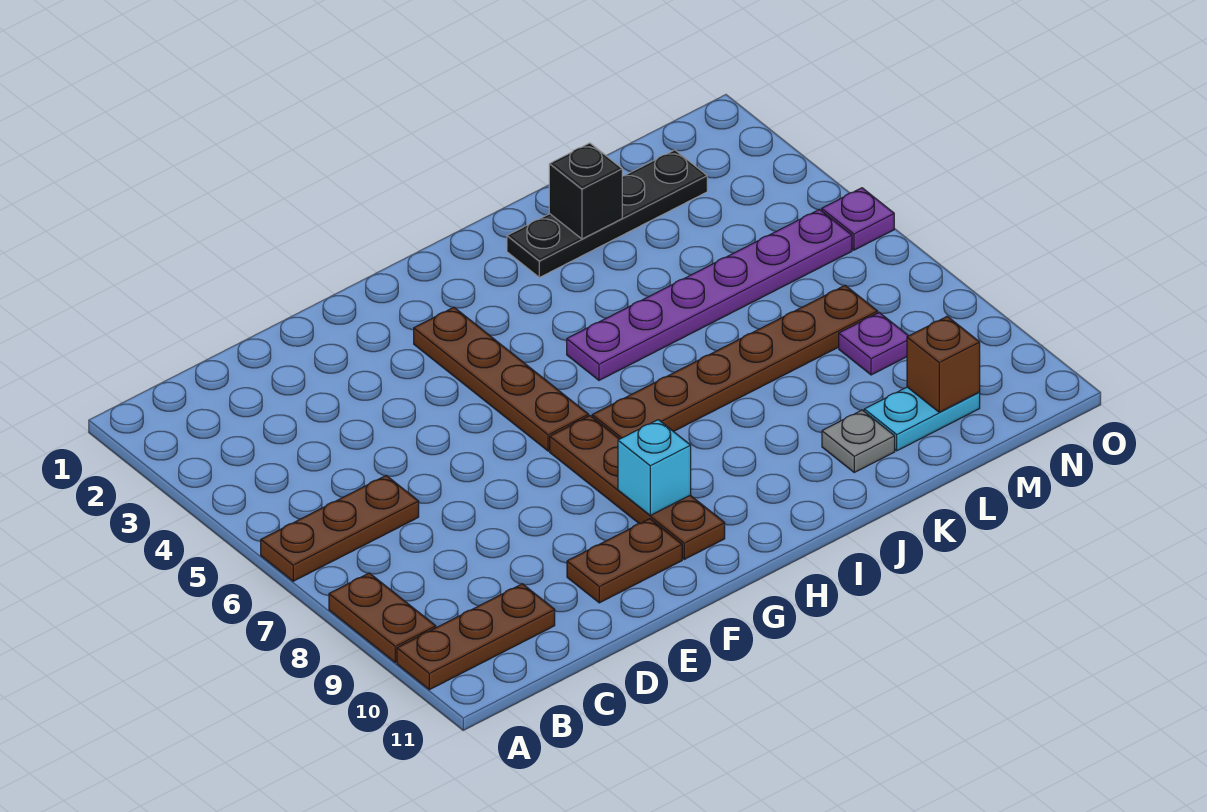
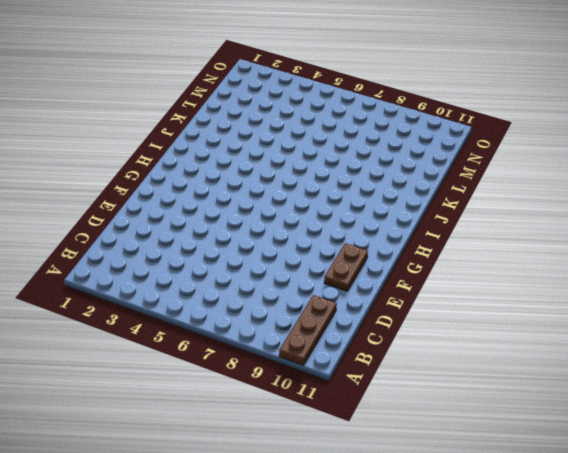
none -> brown 1x3 plate [261,476,419,581]
none -> brown 1x2 plate [329,573,436,663]
none -> brown 1x4 plate [414,307,589,451]

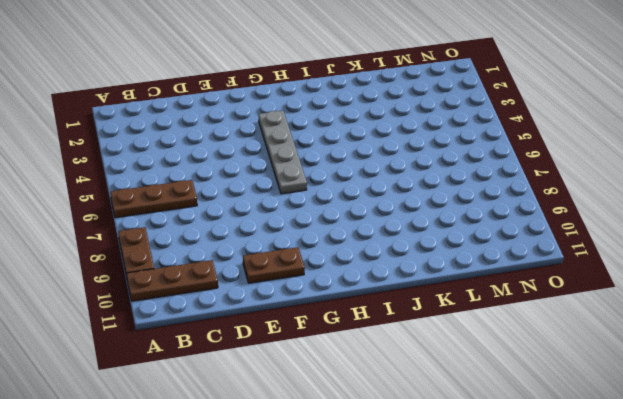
grey 1x4 plate [259,111,307,194] -> brown 1x4 plate [414,307,589,451]
none -> brown 1x4 plate [550,416,725,559]
none -> brown 1x6 plate [592,286,878,439]
none -> purple 1x6 plate [567,210,852,380]

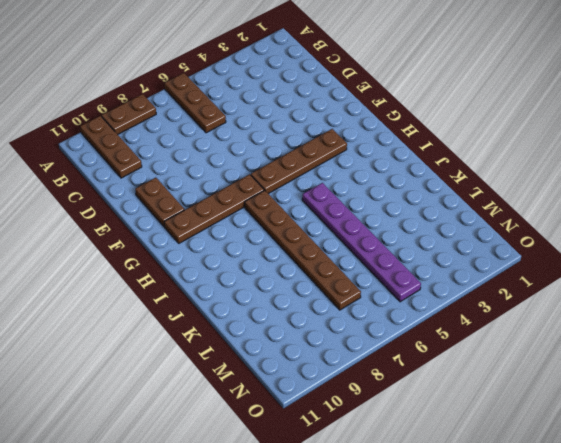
none -> black 1x4 plate [507,150,707,277]
none -> grey 1x1 plate [822,410,895,472]
none -> cyan 1x2 plate [864,387,980,451]

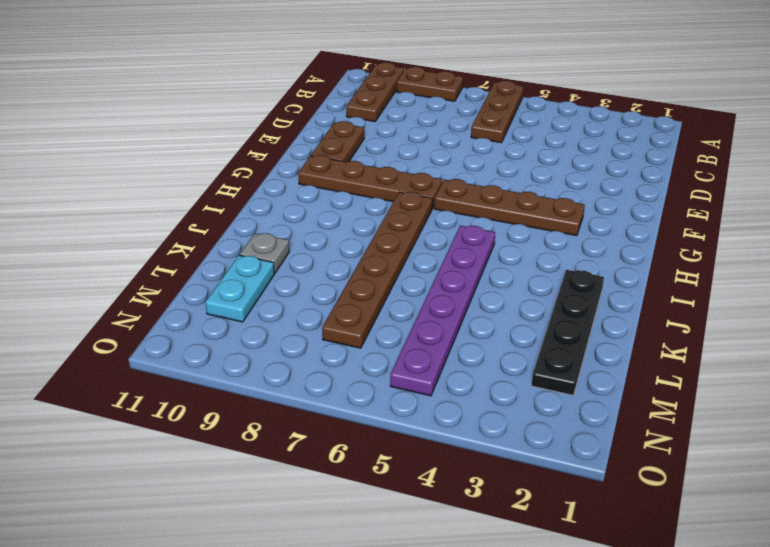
none -> purple 1x1 plate [839,313,908,375]
none -> purple 1x1 plate [822,188,894,250]
none -> cyan 1x1 brick [618,420,691,515]

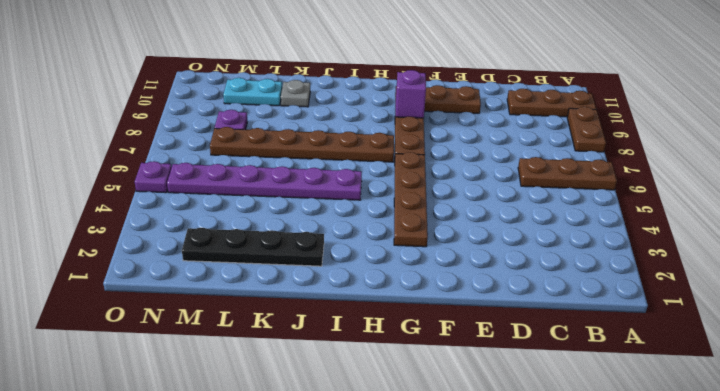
purple 1x1 brick [396,70,426,118] -> cyan 1x1 brick [618,420,691,515]
none -> black 1x1 brick [549,143,622,239]
none -> brown 1x1 brick [907,316,980,412]

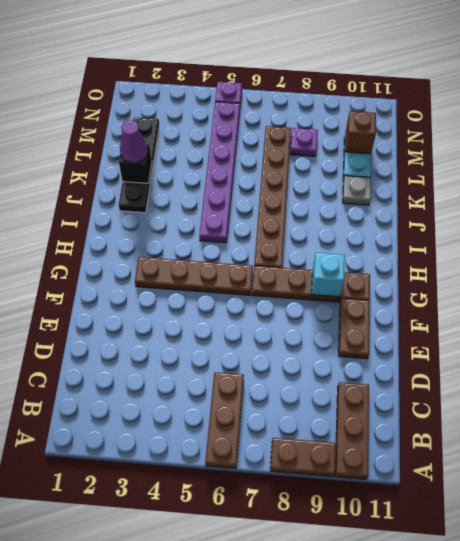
purple 1x1 cone [120,120,147,163] -> none

